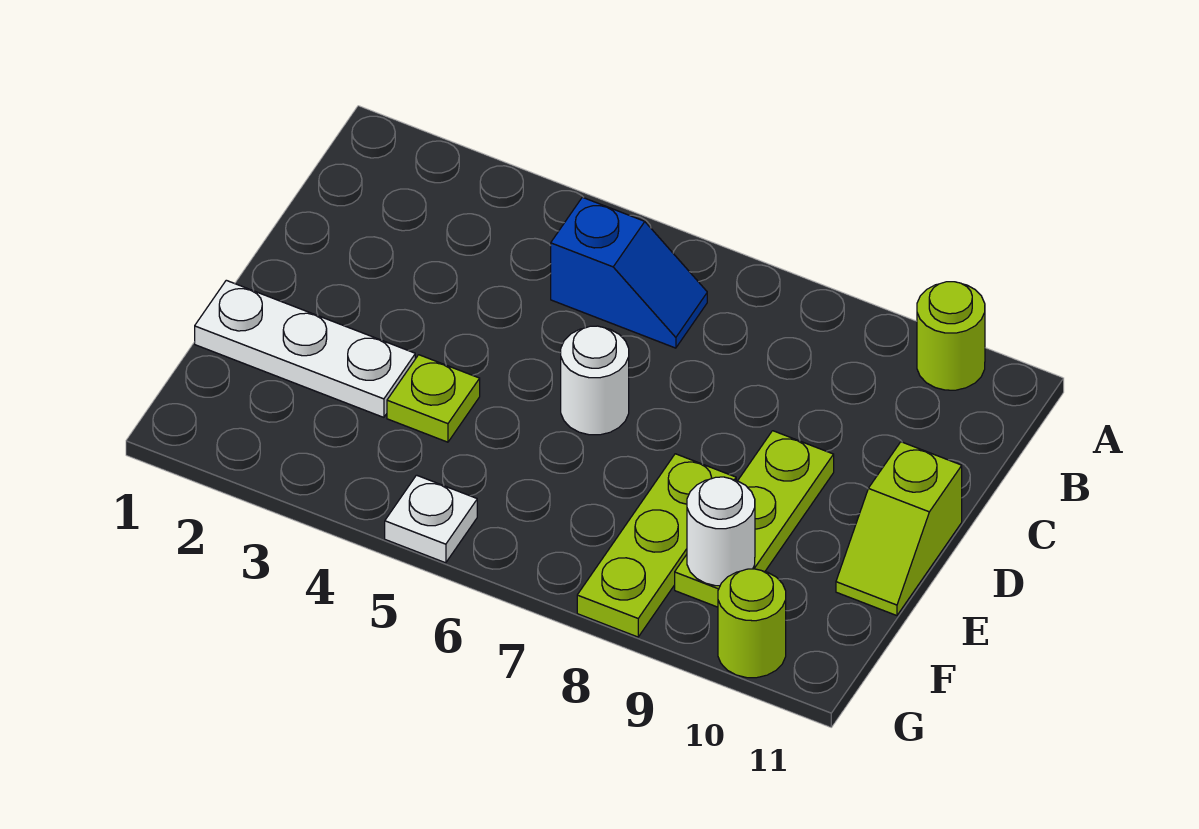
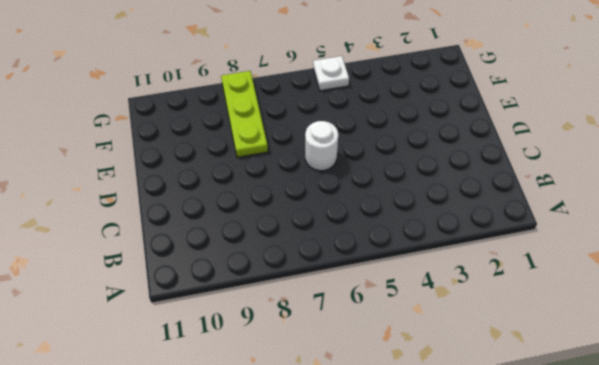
none -> lime 1x1 round brick [917,282,985,390]
none -> blue 1x2 slope [551,197,707,348]

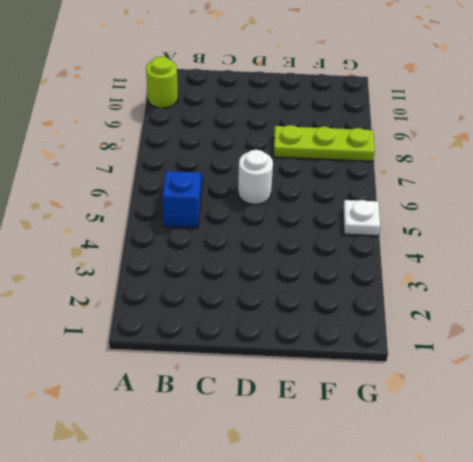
none -> lime 1x3 plate [675,431,834,607]
none -> lime 1x2 slope [836,442,962,616]

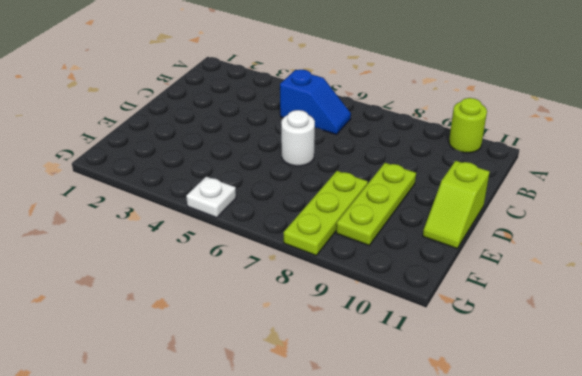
none -> white 1x3 plate [195,280,415,417]
none -> lime 1x1 plate [387,355,480,442]

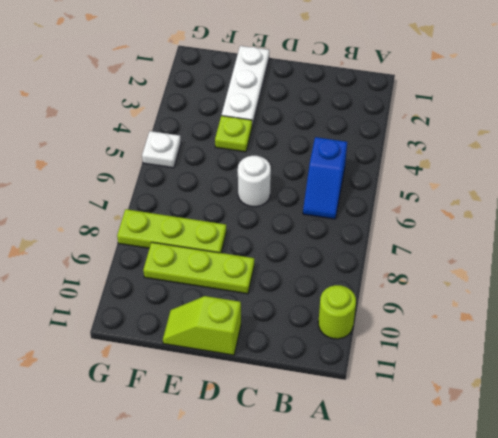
none -> lime 1x1 round brick [718,569,786,678]
none -> white 1x1 round brick [687,477,755,586]

